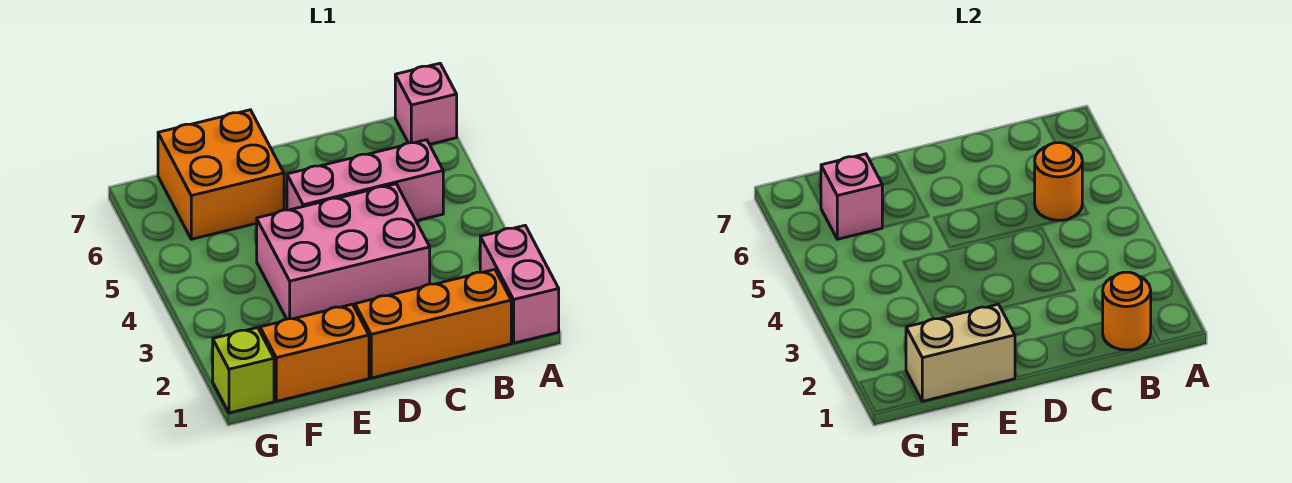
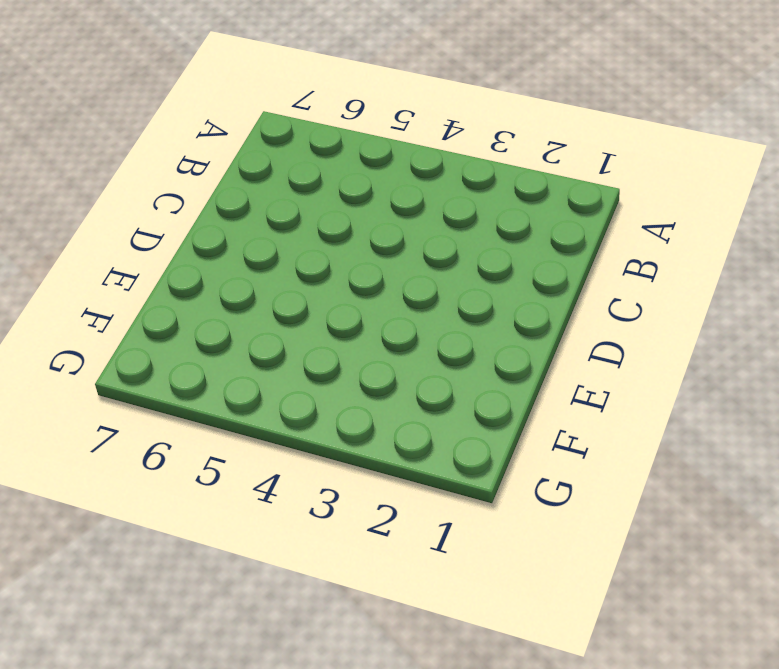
none -> pink 1x2 brick [480,226,559,343]
none -> pink 1x1 brick [395,63,457,144]
none -> orange 1x3 brick [355,269,511,378]

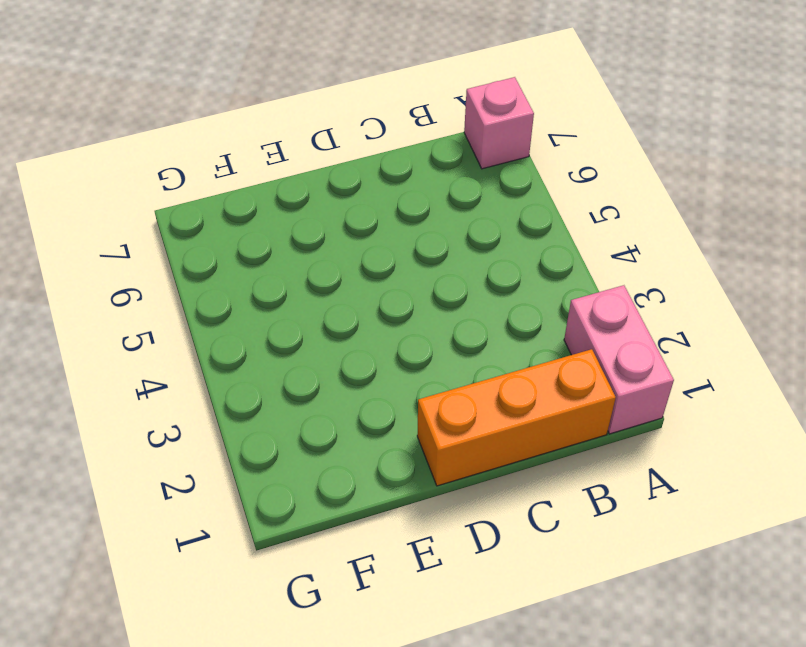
none -> pink 1x3 brick [287,140,443,221]
none -> pink 2x3 brick [257,184,430,319]
none -> orange 1x2 brick [260,304,369,401]

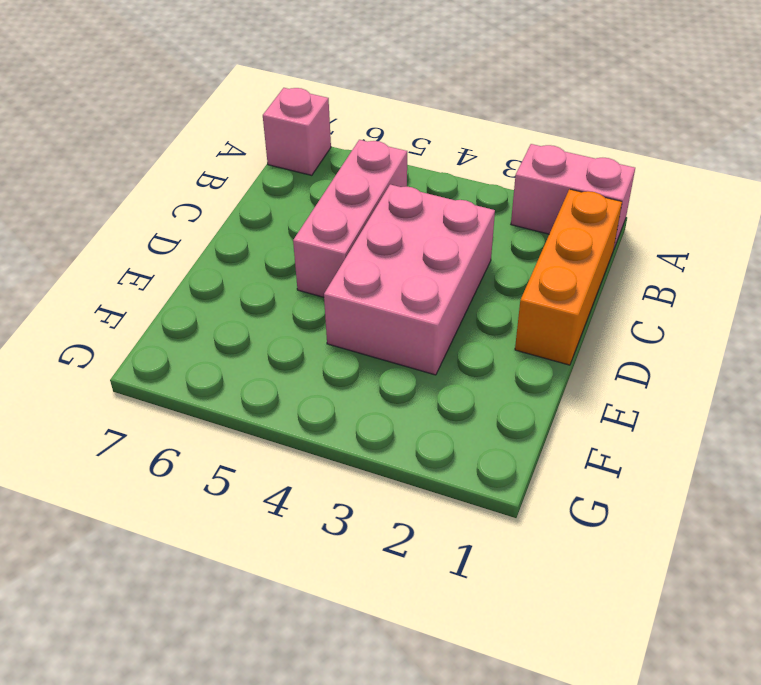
none -> orange 1x2 brick [260,304,369,401]
none -> orange 2x2 brick [158,110,284,239]
none -> lime 1x1 brick [213,328,274,413]

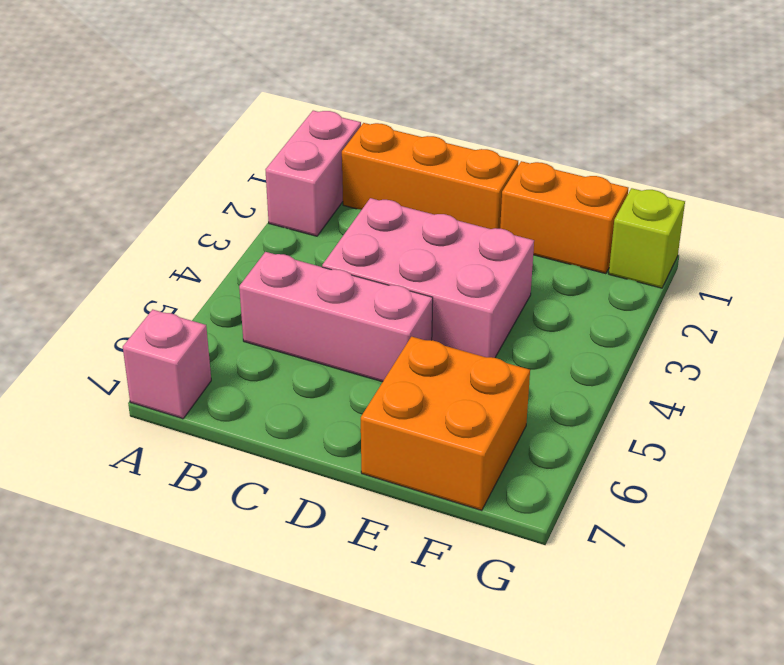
none -> orange 1x1 round brick [1103,272,1151,350]
none -> orange 1x1 round brick [1035,143,1082,220]
none -> tan 1x2 brick [906,304,1015,401]

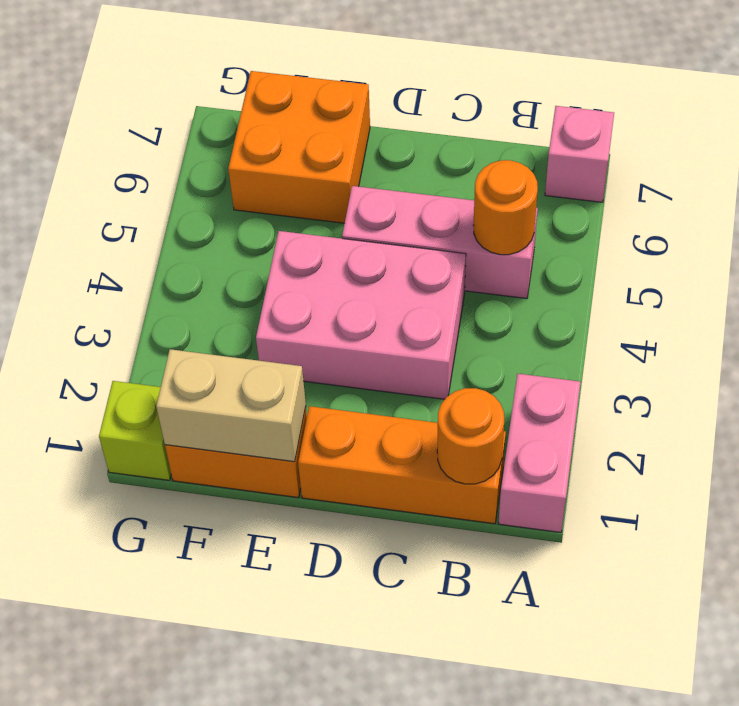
none -> pink 1x1 brick [821,154,883,239]

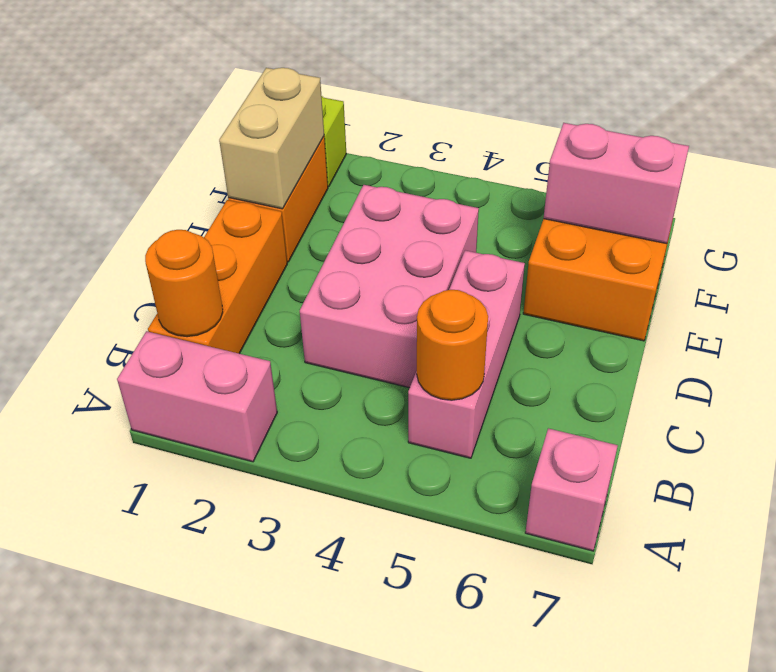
pink 1x2 brick [544,123,689,244] -> pink 1x1 brick [821,154,883,239]

